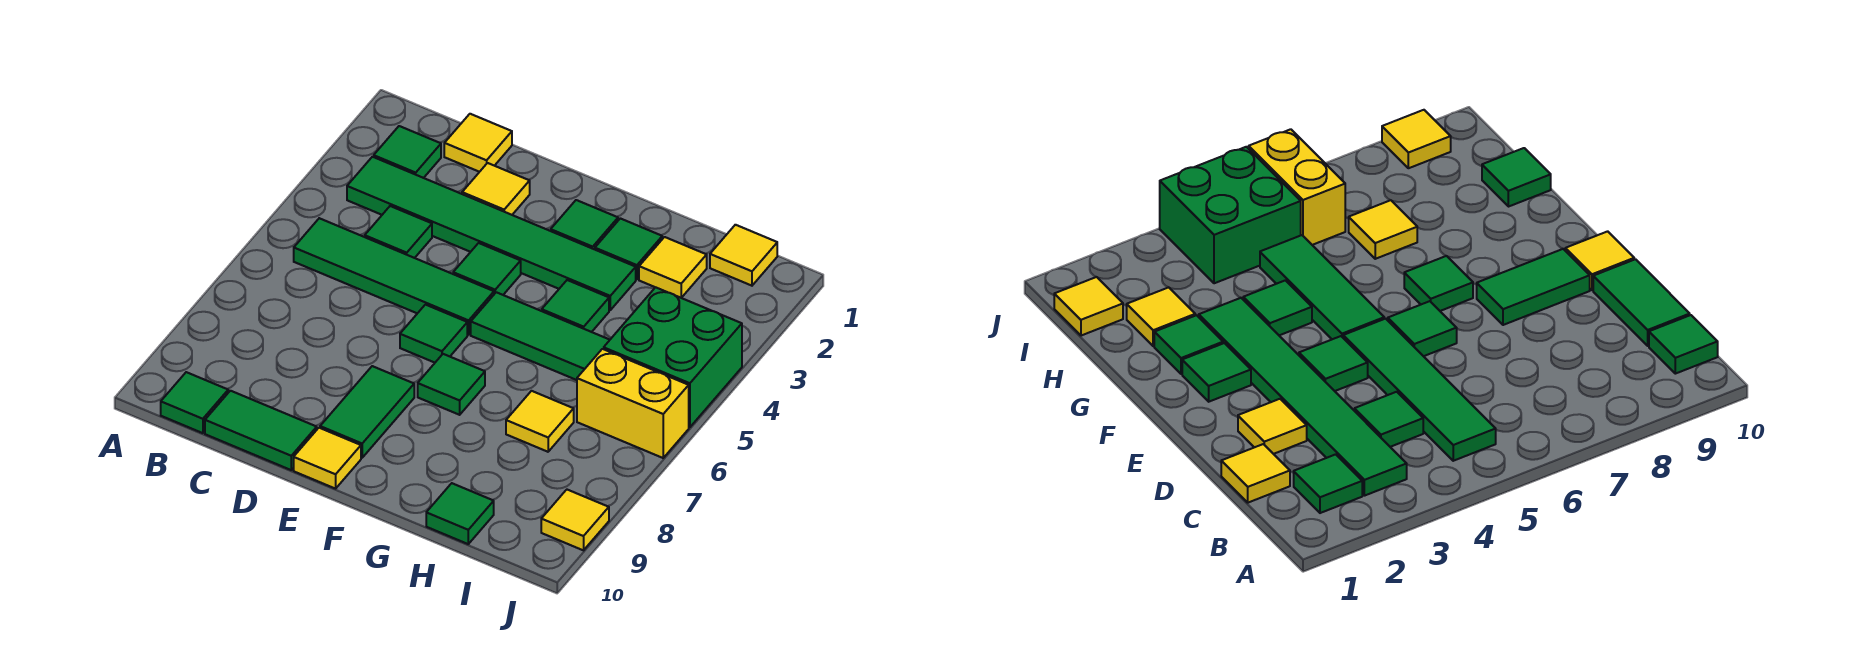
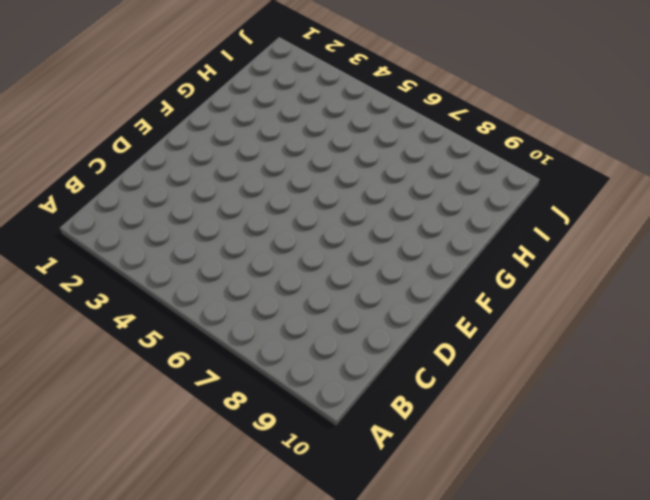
none -> green 1x1 tile [374,126,441,178]
none -> green 1x6 tile [347,157,636,310]
none -> green 1x4 tile [294,218,494,335]

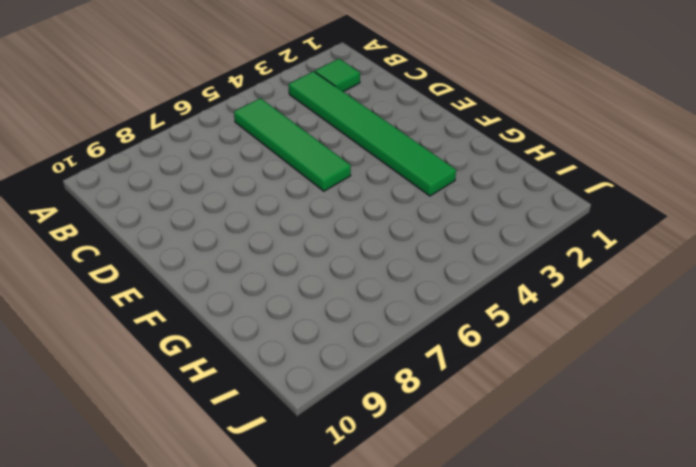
none -> green 1x1 tile [161,372,228,433]
none -> yellow 1x1 tile [444,114,512,172]
none -> green 1x1 tile [365,206,432,258]

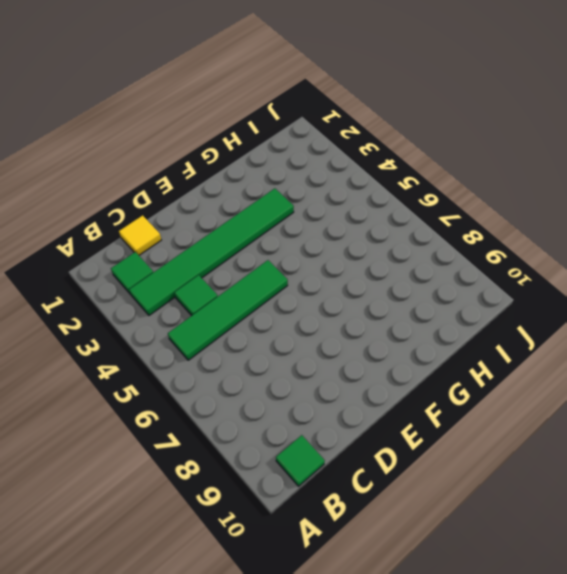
none -> green 1x2 tile [205,391,317,470]
none -> yellow 1x1 tile [462,163,530,215]
none -> green 1x1 tile [453,243,521,295]

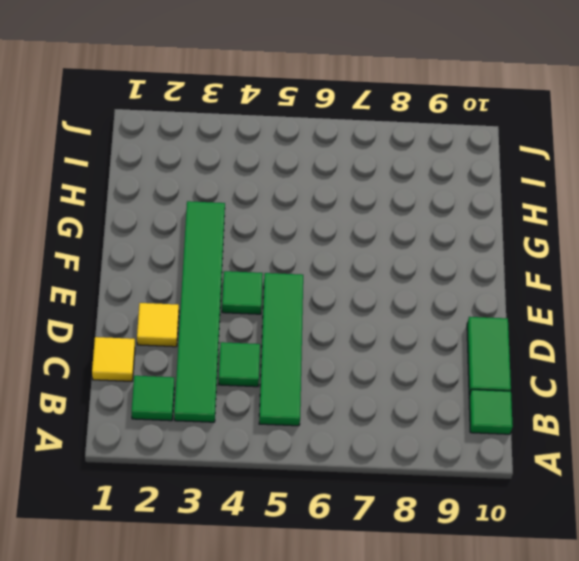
none -> green 1x1 tile [400,305,467,363]
none -> green 1x2 tile [320,366,414,458]
none -> yellow 1x1 tile [294,428,361,489]

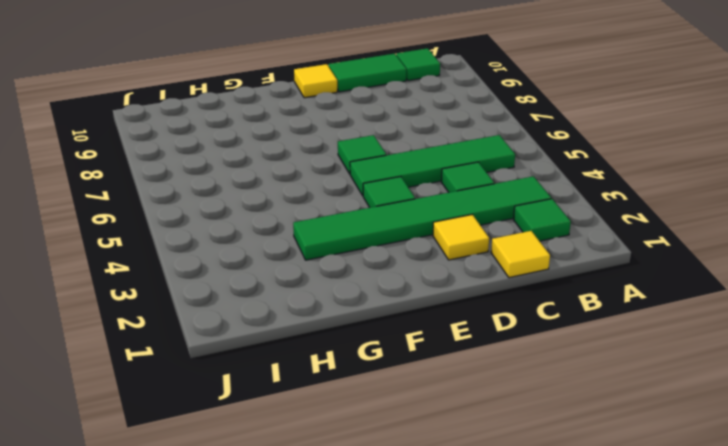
none -> green 1x2 tile [320,366,414,458]
none -> green 1x1 tile [551,200,618,249]
none -> green 1x3 tile [471,292,609,380]

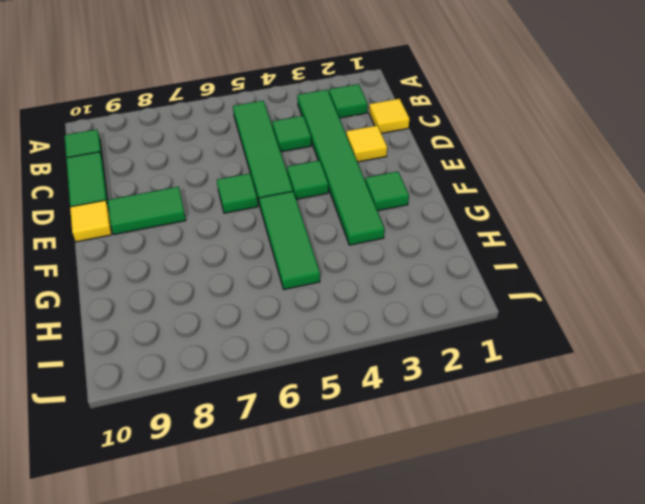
none -> green 1x1 tile [418,354,485,415]
none -> green 1x1 tile [595,218,662,279]
none -> green 1x1 tile [542,280,609,332]

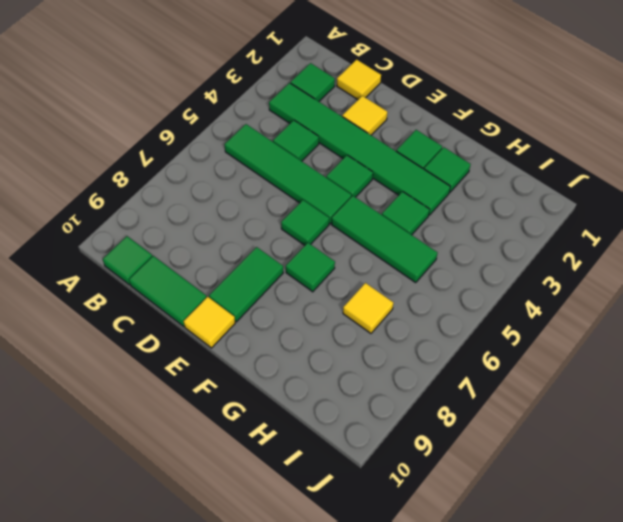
none -> yellow 1x1 tile [639,237,707,298]
none -> green 1x1 tile [426,483,494,544]
none -> yellow 1x1 tile [710,225,777,286]

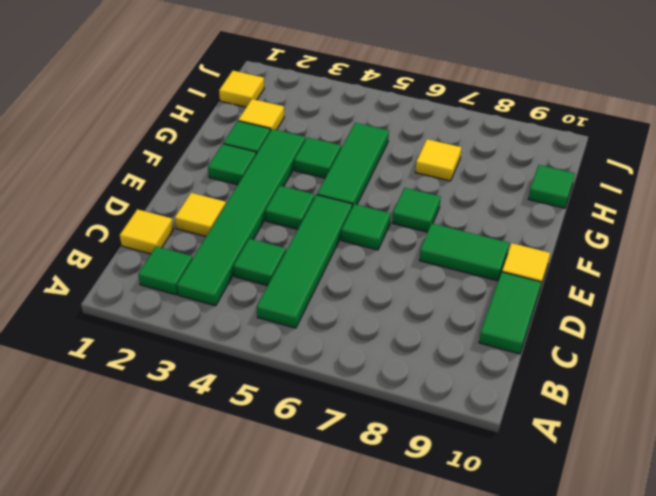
none -> green 1x1 tile [161,372,228,433]
none -> green 2x2 brick [604,287,742,427]
none -> yellow 1x2 brick [577,349,689,458]

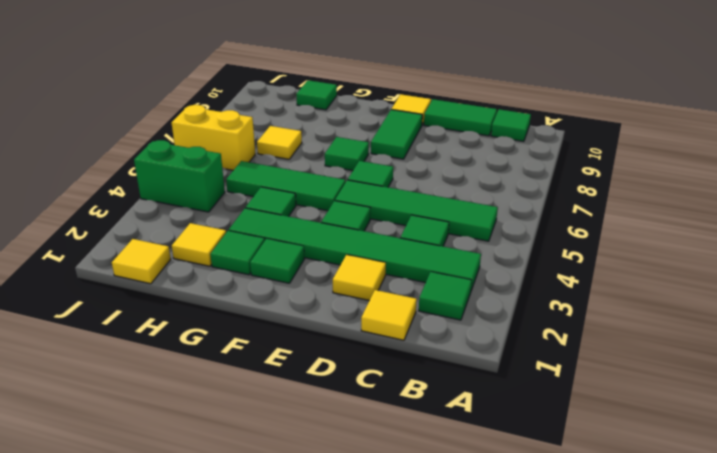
green 1x2 brick [134,140,225,212] -> green 2x2 brick [604,287,742,427]
none -> yellow 1x1 tile [541,490,609,550]

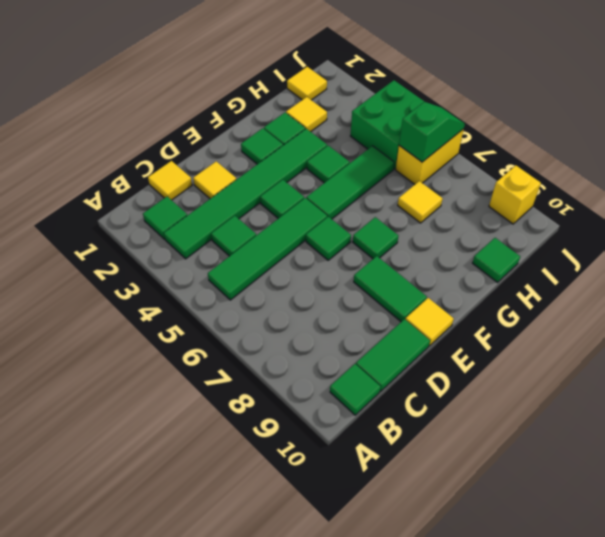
green 1x2 slope [399,102,465,162] -> none
yellow 1x1 brick [489,165,541,224] -> yellow 1x1 tile [541,490,609,550]

